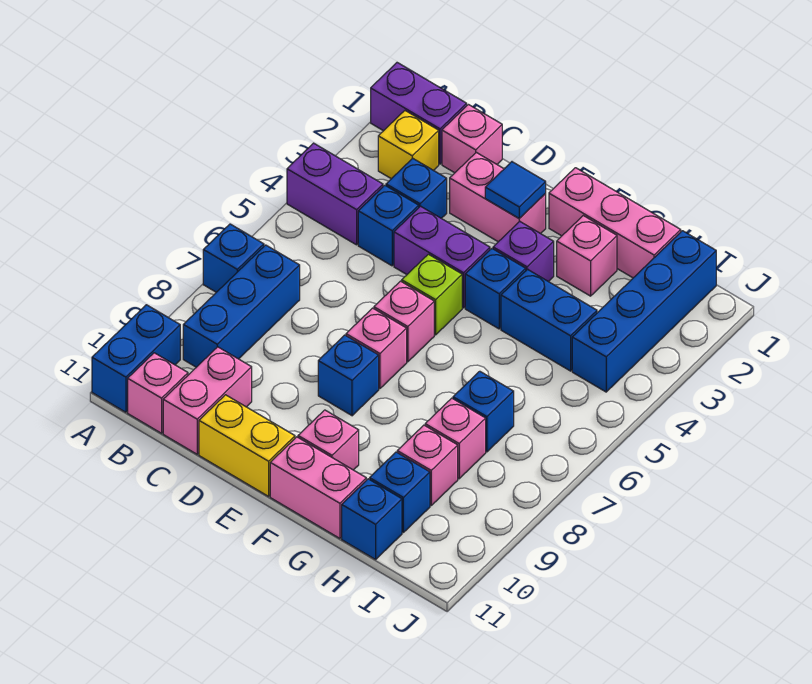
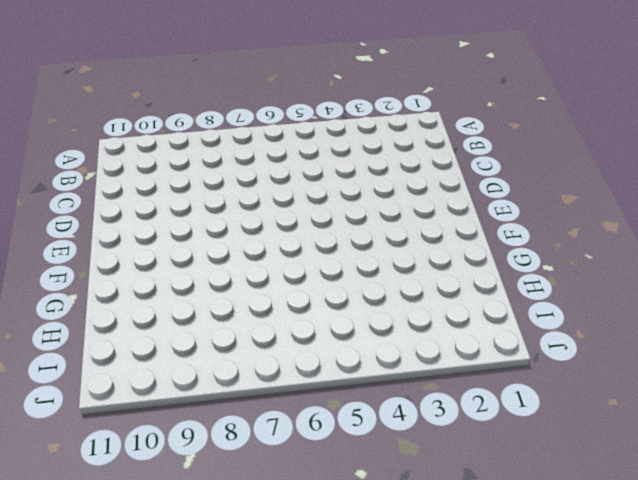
none -> purple 1x2 brick [371,63,467,164]
none -> purple 1x2 brick [287,143,383,245]
none -> blue 1x1 brick [203,224,264,292]
none -> blue 1x2 brick [92,305,180,412]

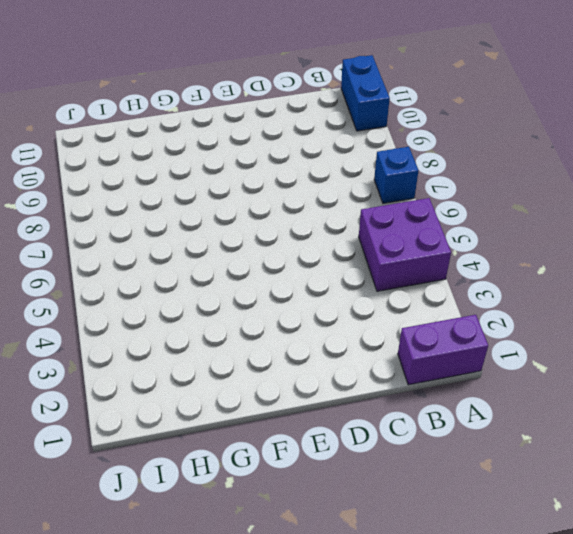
purple 2x2 brick [359,198,451,291] -> purple 1x2 brick [287,143,383,245]
none -> yellow 1x1 brick [378,111,439,179]
none -> blue 1x3 brick [183,245,300,367]
none -> pink 1x1 brick [128,353,188,433]
none -> pink 1x1 brick [442,105,502,173]

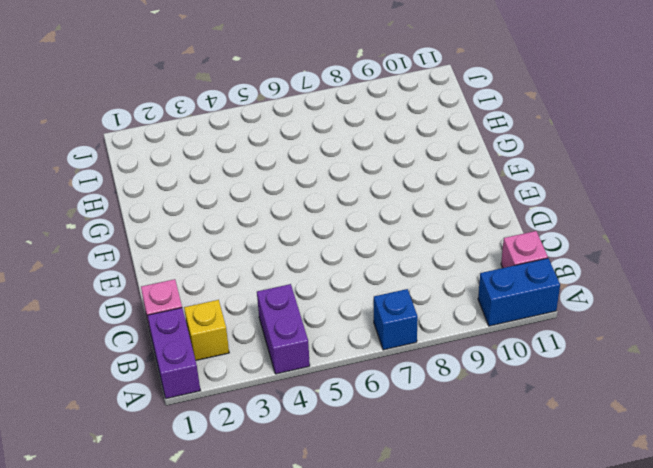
none -> blue 1x3 brick [183,245,300,367]
none -> blue 1x1 brick [386,158,447,218]
none -> blue 1x1 brick [358,185,419,266]
none -> pink 1x2 brick [163,347,252,454]

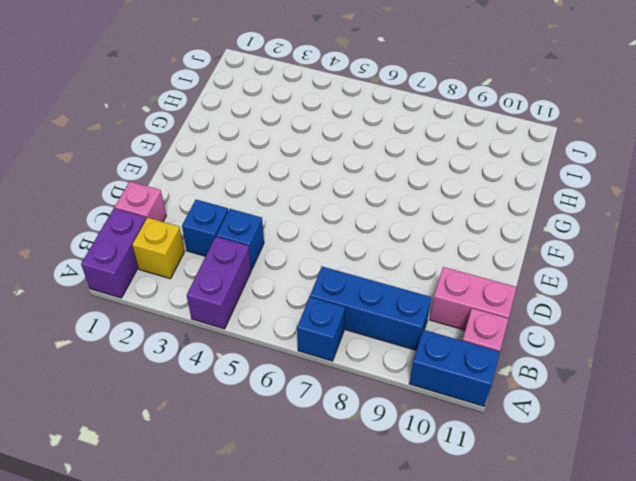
none -> pink 1x2 brick [450,153,546,242]
none -> purple 1x2 brick [394,206,490,308]
none -> yellow 1x2 brick [199,395,295,496]
none -> lime 1x1 brick [402,254,462,335]

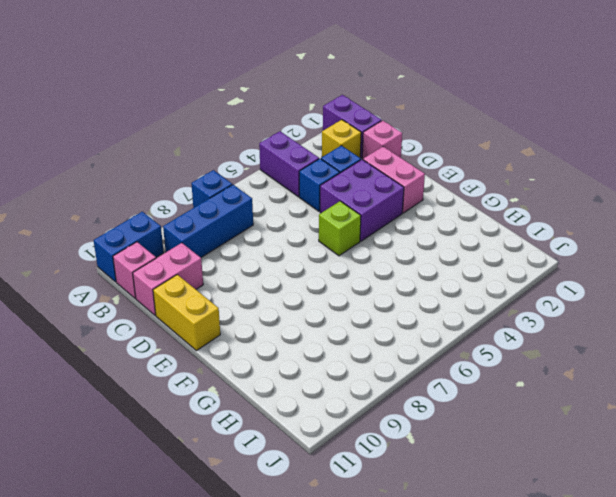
purple 2x2 brick [320,160,404,241] -> purple 1x2 brick [394,206,490,308]
none -> pink 1x1 brick [374,281,434,362]
none -> pink 1x1 brick [346,308,407,389]
none -> blue 1x1 brick [318,335,379,416]
none -> pink 1x3 brick [549,168,681,278]

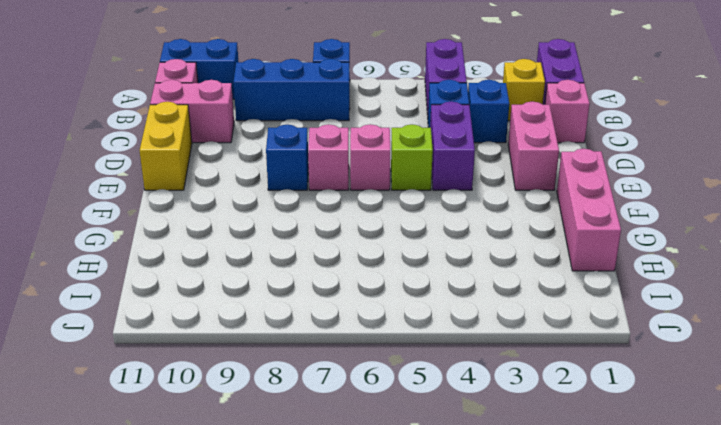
none -> purple 1x1 brick [493,221,554,282]
none -> blue 1x1 brick [465,249,526,329]
none -> pink 1x1 brick [298,410,359,470]
none -> pink 1x2 brick [270,437,366,538]

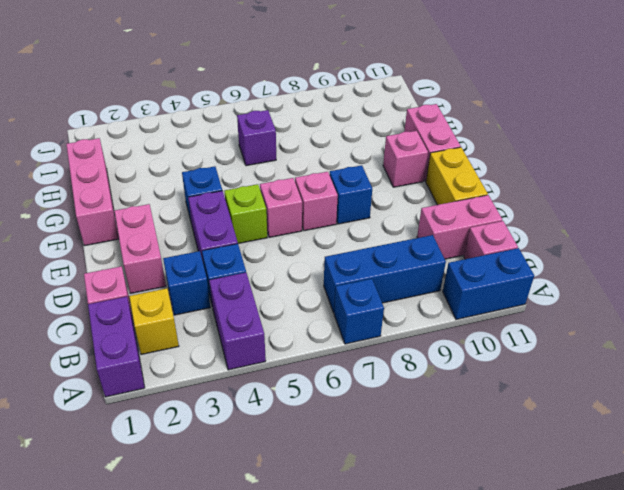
purple 1x1 brick [237,110,276,166] -> purple 1x1 brick moved to [493,221,554,282]
none -> pink 1x1 brick [557,216,617,296]
none -> blue 1x2 brick [501,269,597,371]
none -> blue 1x1 brick [453,371,514,452]
none -> pink 1x1 brick [425,398,486,479]

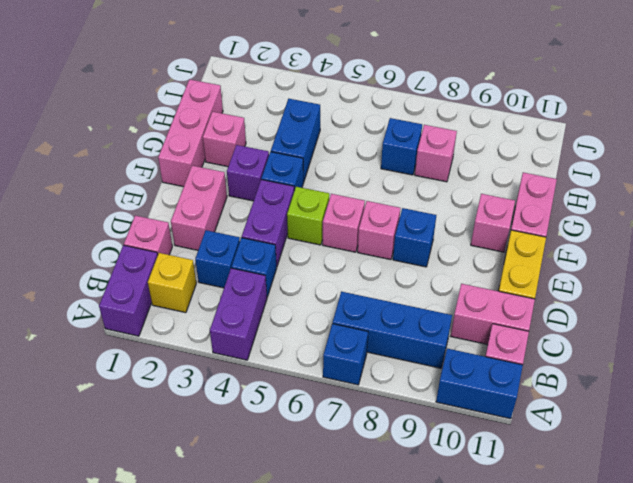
none -> pink 1x1 brick [397,425,458,505]
none -> blue 1x1 brick [370,452,430,532]
none -> blue 1x1 brick [342,479,402,559]
none -> blue 1x4 brick [572,231,716,392]

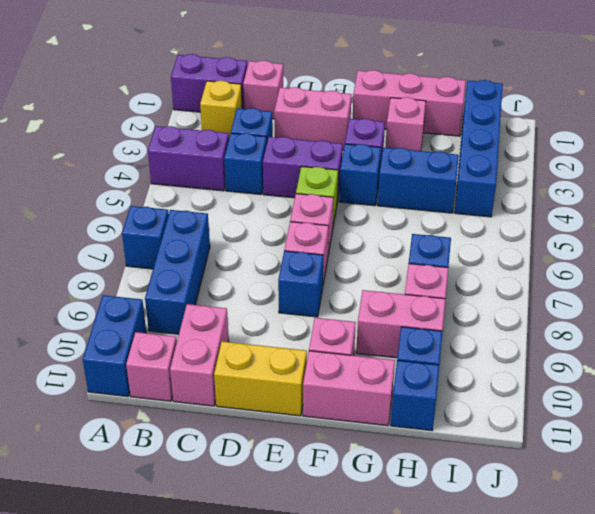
pink 1x2 brick [356,290,445,358] -> pink 1x1 brick [397,425,458,505]
none -> blue 1x1 tile [485,162,546,218]

